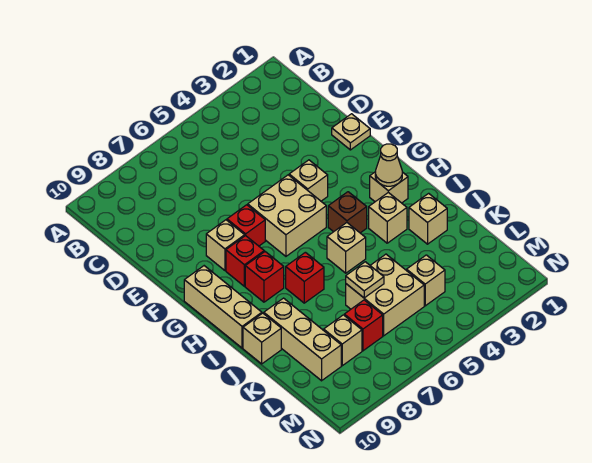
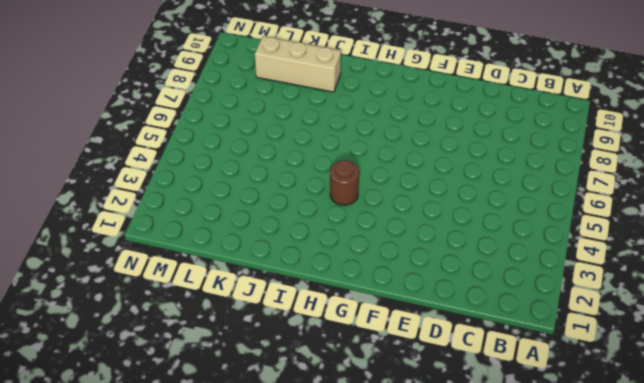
brown 1x1 round brick [330,160,359,205] -> brown 1x1 brick [328,192,367,233]
none -> tan 1x1 plate [332,114,370,150]
none -> tan 1x1 brick [289,160,328,201]
none -> tan 2x2 brick [248,175,326,256]

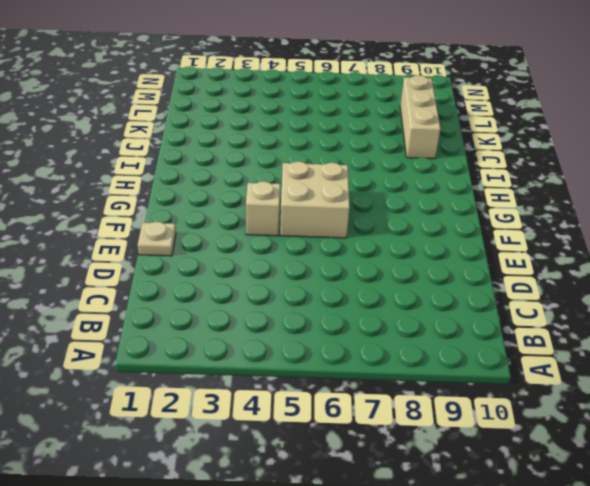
none -> red 1x1 brick [227,205,265,246]
none -> tan 1x1 brick [206,220,245,270]
none -> red 1x1 brick [226,236,264,286]

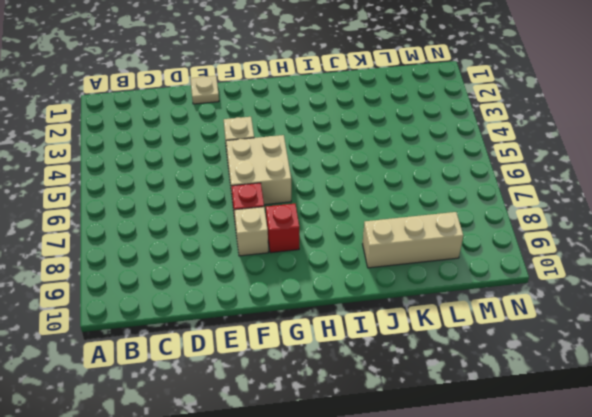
none -> tan 1x3 brick [184,266,262,348]
none -> tan 1x1 brick [370,172,408,203]
none -> brown 1x1 brick [328,192,367,233]

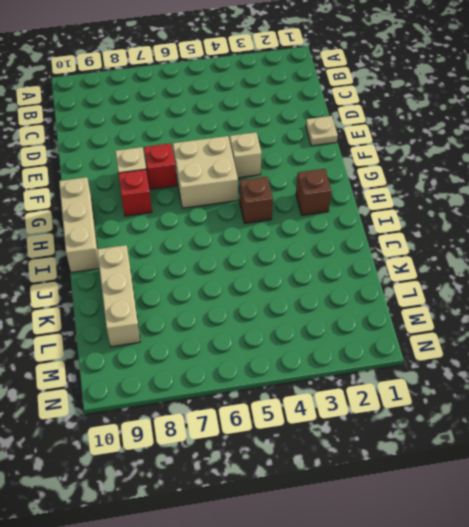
brown 1x1 brick [296,169,331,215] -> tan 1x1 brick [370,172,408,203]
none -> red 1x1 brick [245,252,284,302]
none -> tan 1x1 brick [369,192,407,243]
none -> tan 1x1 brick [327,223,366,273]

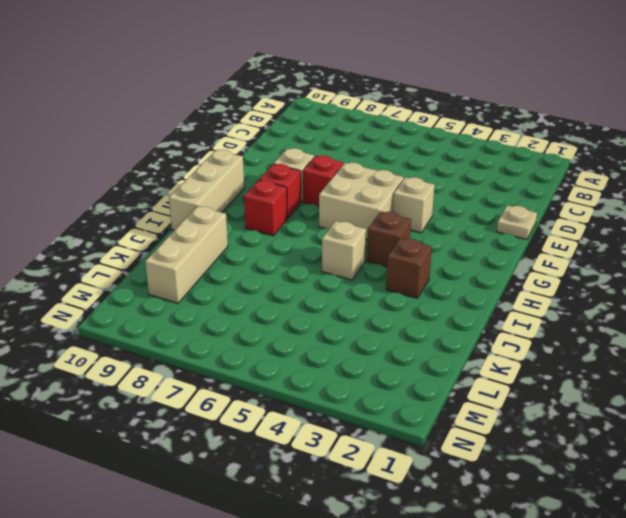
brown 1x1 brick [386,238,432,298] -> tan 1x1 brick [369,192,407,243]
none -> tan 1x1 brick [370,172,408,203]
none -> red 1x1 brick [286,252,324,303]
none -> tan 1x1 brick [409,193,447,244]

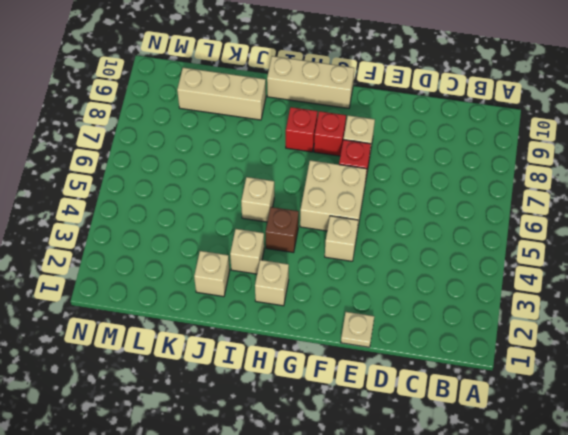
none -> red 1x1 brick [286,252,324,303]
none -> tan 1x1 brick [243,313,281,364]
none -> tan 2x2 brick [346,254,424,336]

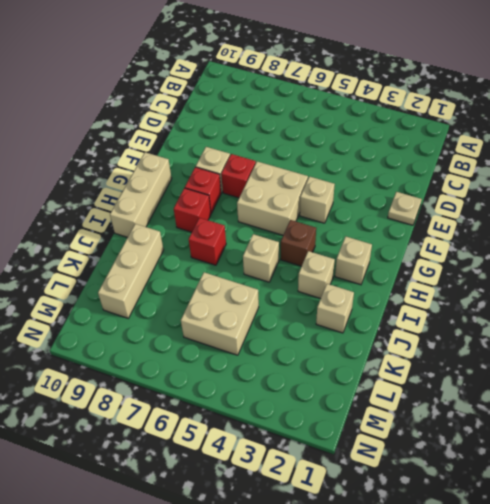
none -> tan 1x1 brick [243,313,281,364]
none -> tan 1x1 brick [407,255,445,306]
none -> red 1x1 brick [344,300,383,351]

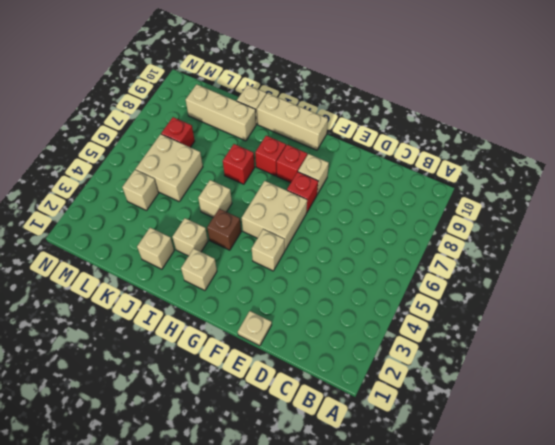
none -> tan 1x1 brick [324,315,362,366]
none -> tan 1x1 cone [375,144,402,186]
none -> tan 1x1 plate [346,262,384,298]

